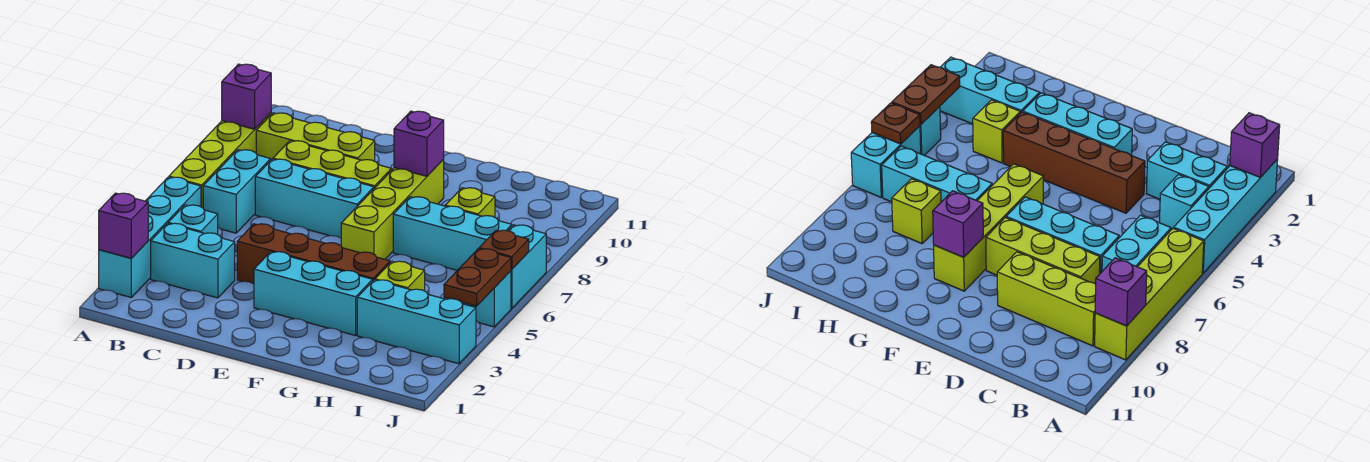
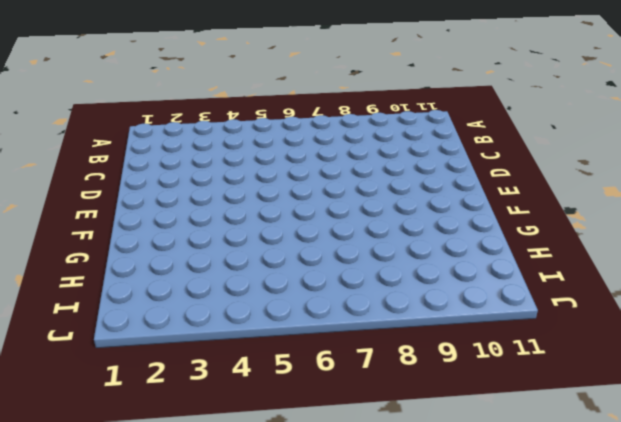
none -> cyan 1x4 brick [99,177,201,297]
none -> lime 1x4 brick [169,113,271,208]
none -> cyan 1x2 brick [151,223,235,298]

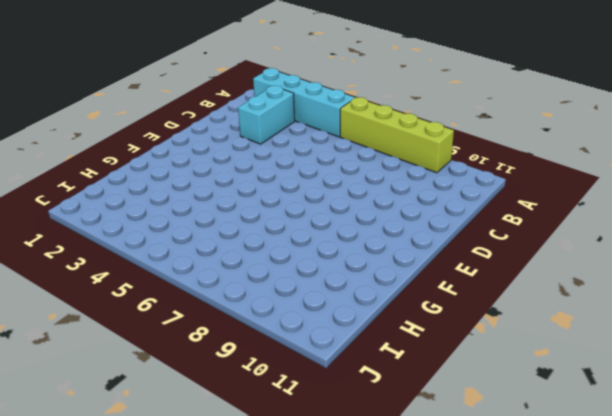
none -> cyan 1x1 brick [168,205,218,234]
none -> cyan 1x2 brick [203,150,271,233]
none -> lime 1x3 brick [256,113,375,161]

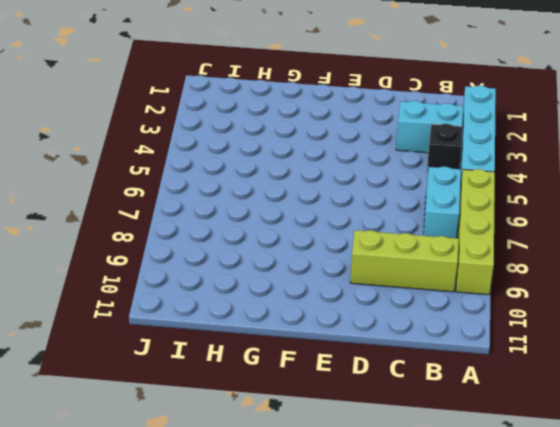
black 1x1 brick [427,124,462,174] -> cyan 1x1 brick [168,205,218,234]
none -> cyan 1x3 brick [255,159,374,238]
none -> lime 1x3 brick [273,141,392,188]
none -> brown 1x4 brick [237,224,390,284]

